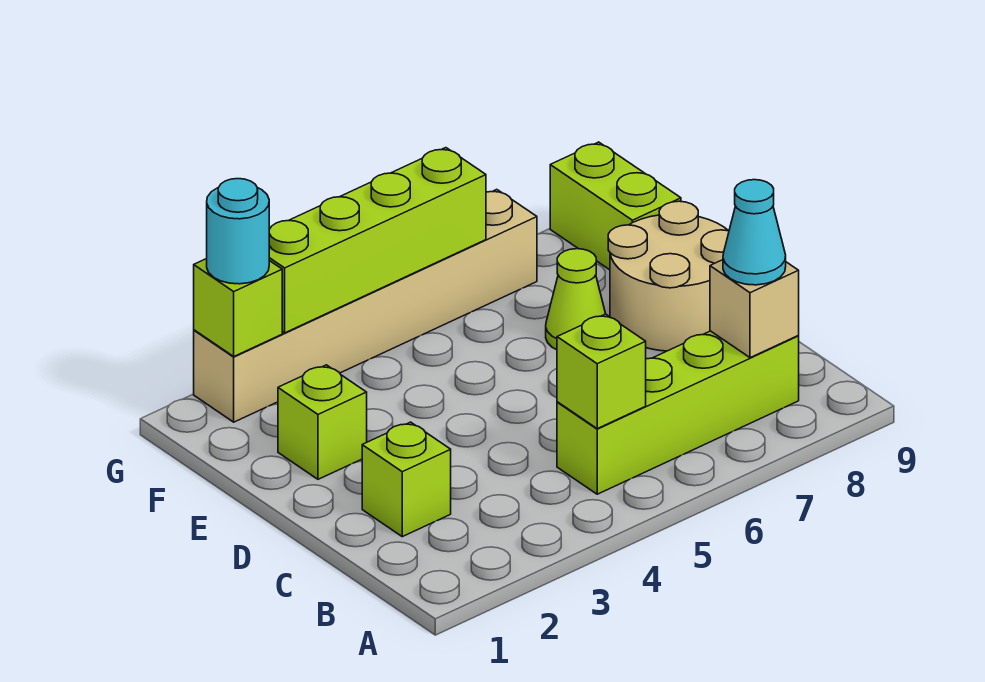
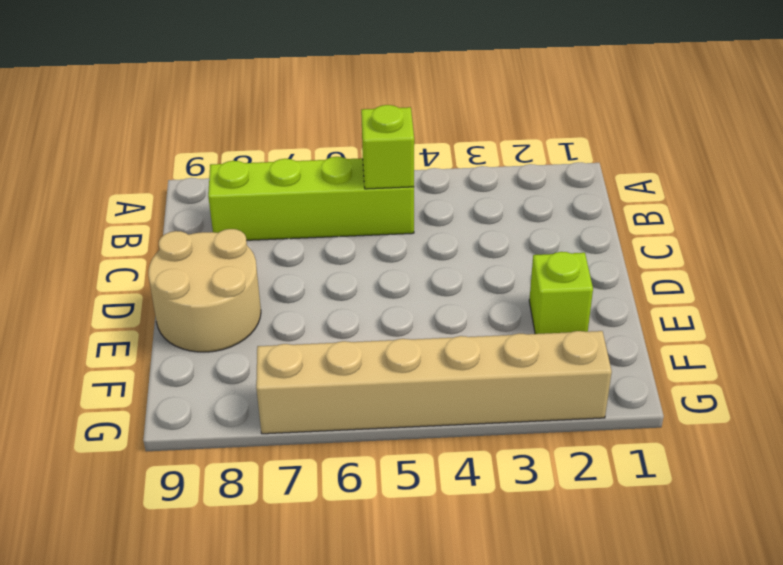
none -> lime 1x1 brick [362,422,451,537]
none -> lime 1x1 cone [546,249,606,350]
none -> lime 1x2 brick [550,142,681,270]

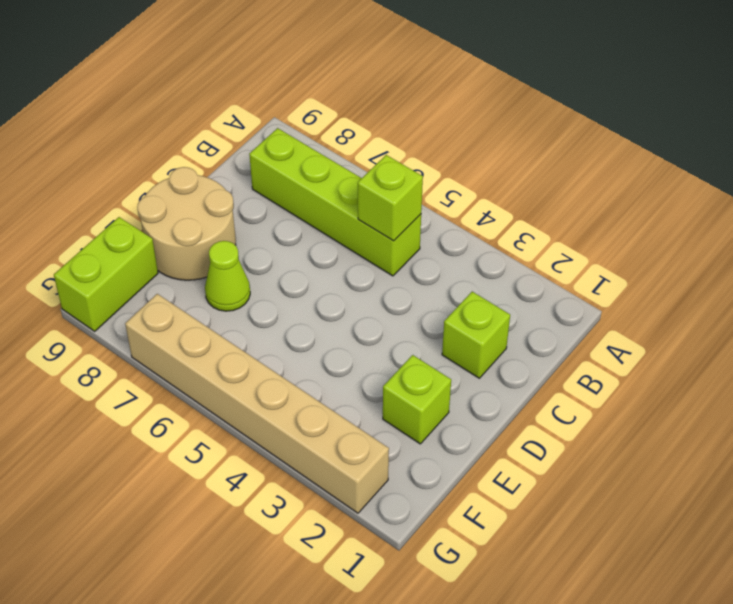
none -> tan 1x1 brick [710,260,799,358]
none -> lime 1x1 brick [194,259,282,356]
none -> lime 1x4 brick [269,148,486,333]

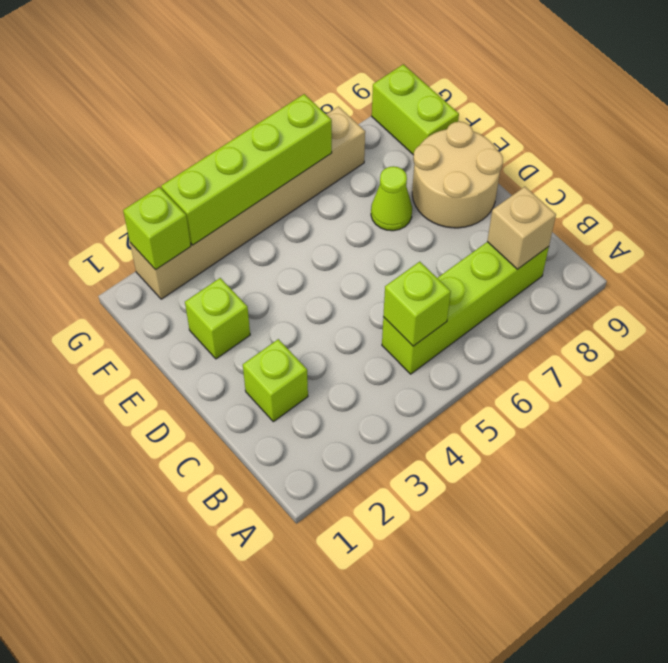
none -> cyan 1x1 cone [723,180,786,285]
none -> cyan 1x1 round brick [207,179,269,284]

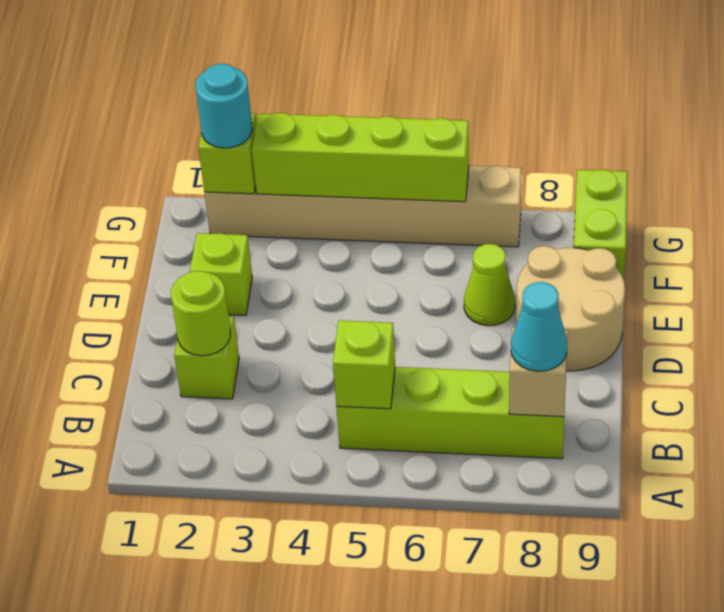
lime 1x1 round brick [171,271,230,356] -> none

